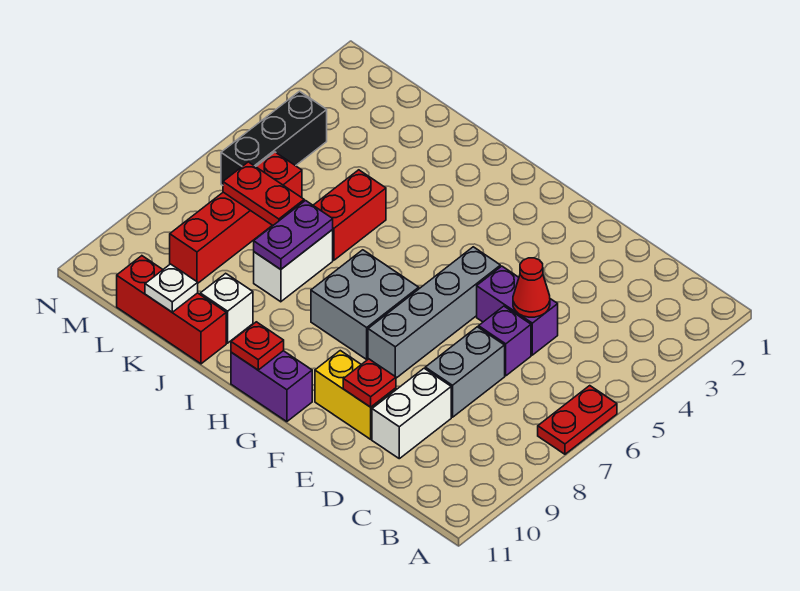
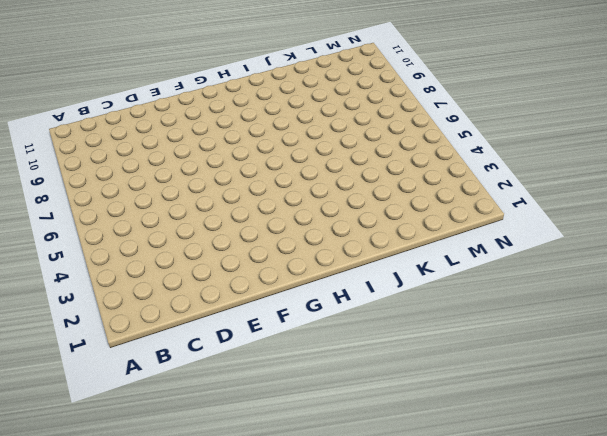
none -> red 1x2 plate [538,386,617,454]
none -> purple 1x2 brick [477,266,558,355]
none -> purple 1x1 brick [479,306,531,376]

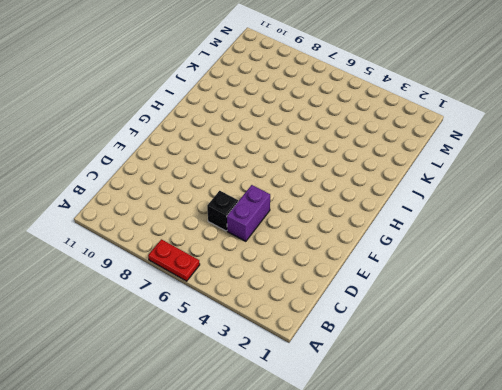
black 1x1 brick [207,191,238,231] -> purple 1x1 brick [479,306,531,376]
none -> grey 1x2 brick [425,327,505,417]
none -> white 1x2 brick [372,368,451,459]
none -> yellow 1x2 brick [315,351,396,439]

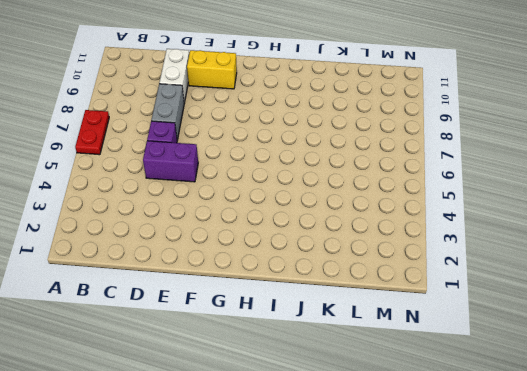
none -> grey 1x4 brick [368,247,500,378]
none -> grey 2x2 brick [311,250,419,359]
none -> purple 1x2 brick [231,351,312,422]

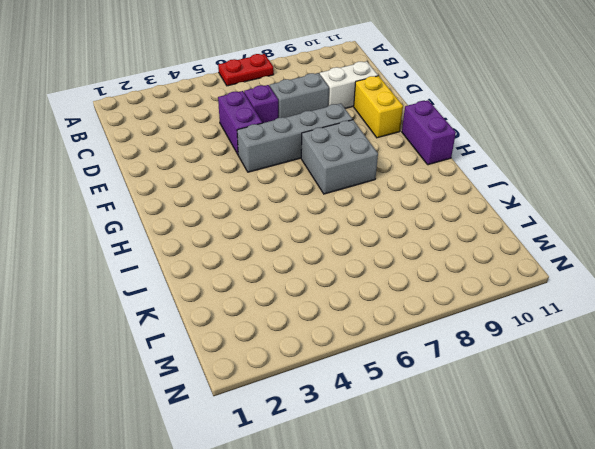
none -> red 1x2 brick [313,170,386,260]
none -> white 1x2 brick [254,230,333,302]
none -> white 1x1 brick [200,273,253,343]

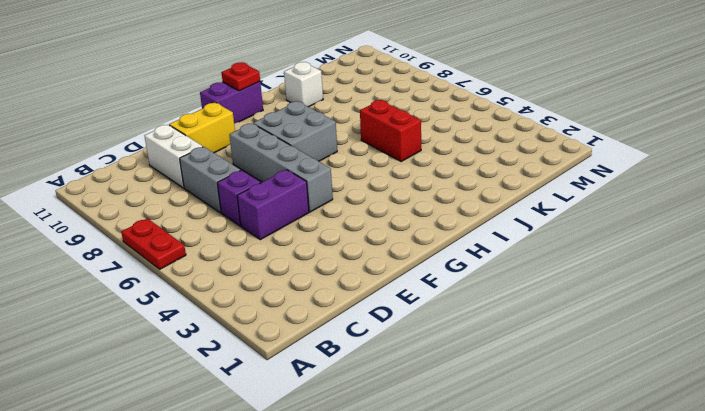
none -> white 1x2 brick [254,230,333,302]
none -> red 1x3 brick [117,256,226,364]
none -> red 1x4 brick [170,152,302,283]

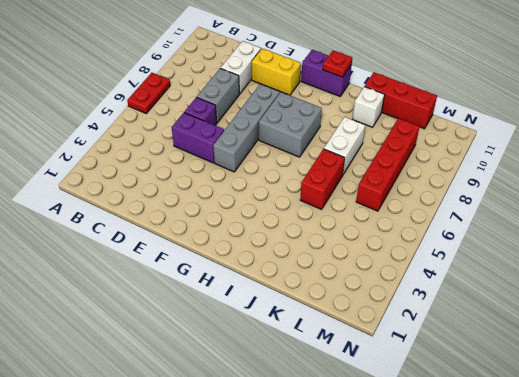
none -> black 1x3 brick [221,91,327,185]
none -> red 1x1 cone [513,258,550,317]
none -> red 1x1 plate [343,359,396,407]

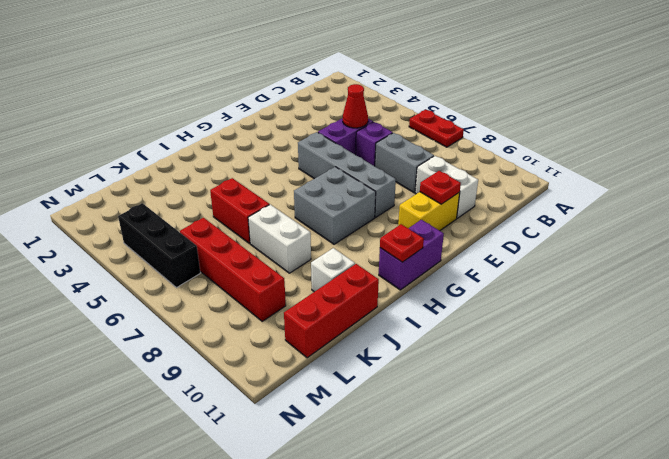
none -> purple 1x2 plate [254,201,333,269]
none -> red 1x2 plate [223,162,304,225]
none -> white 1x1 plate [145,264,198,312]

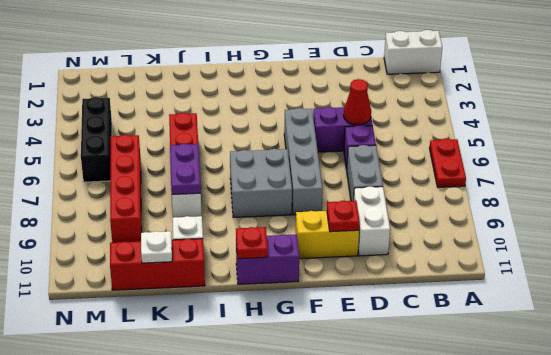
white 1x2 brick [384,30,442,74] -> none
none -> red 1x2 plate [223,162,304,225]

